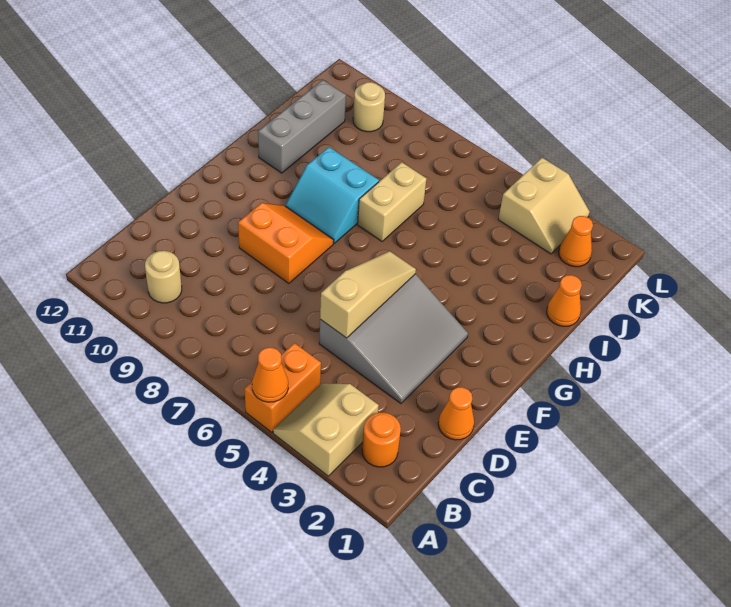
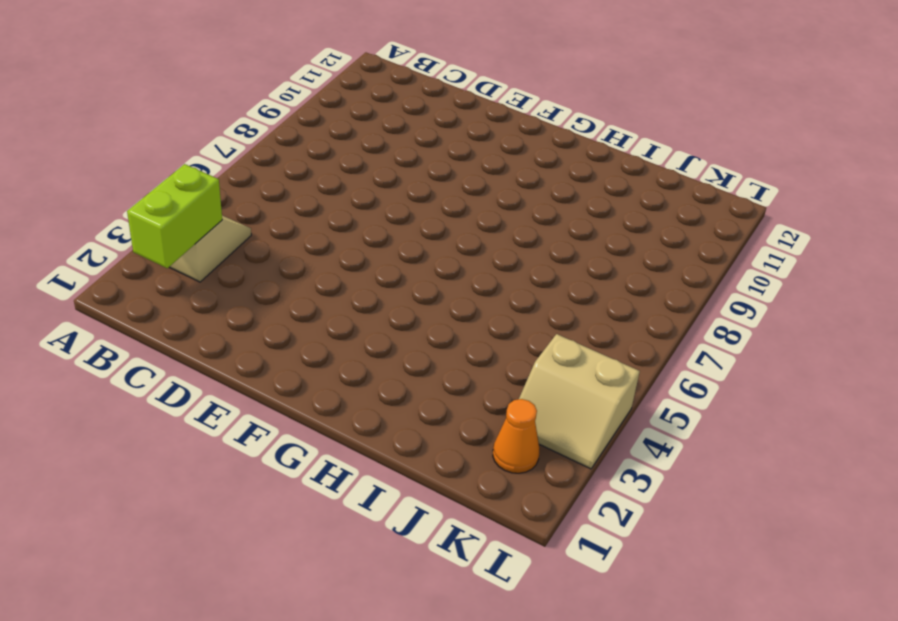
lime 1x2 brick [127,164,222,268] -> none
none -> orange 1x2 brick [245,343,321,432]
none -> orange 1x1 round brick [362,412,401,467]
none -> tan 1x1 round brick [145,251,182,303]

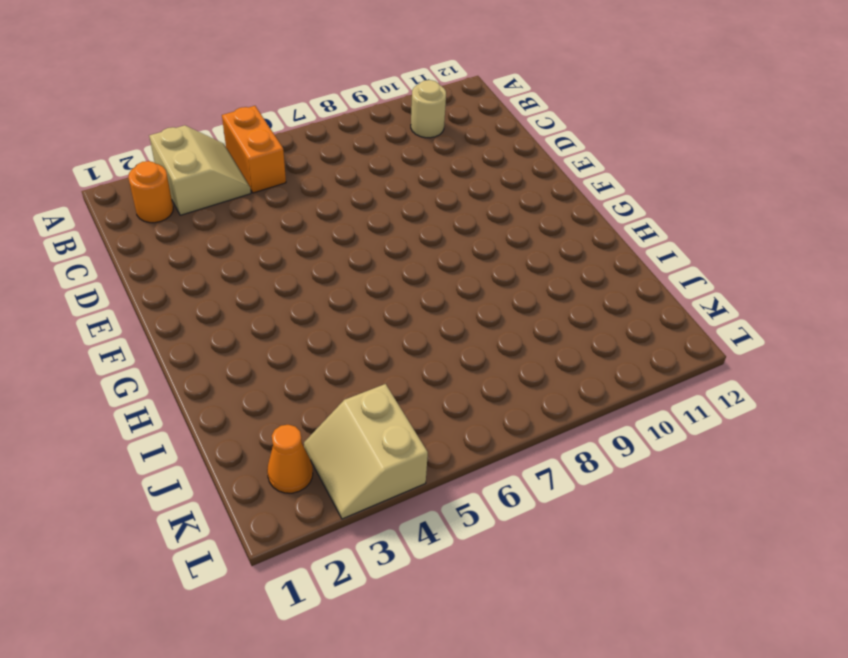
none -> orange 1x1 cone [438,387,474,440]
none -> grey 3x3 slope [319,274,468,403]
none -> orange 2x2 slope [238,203,334,283]

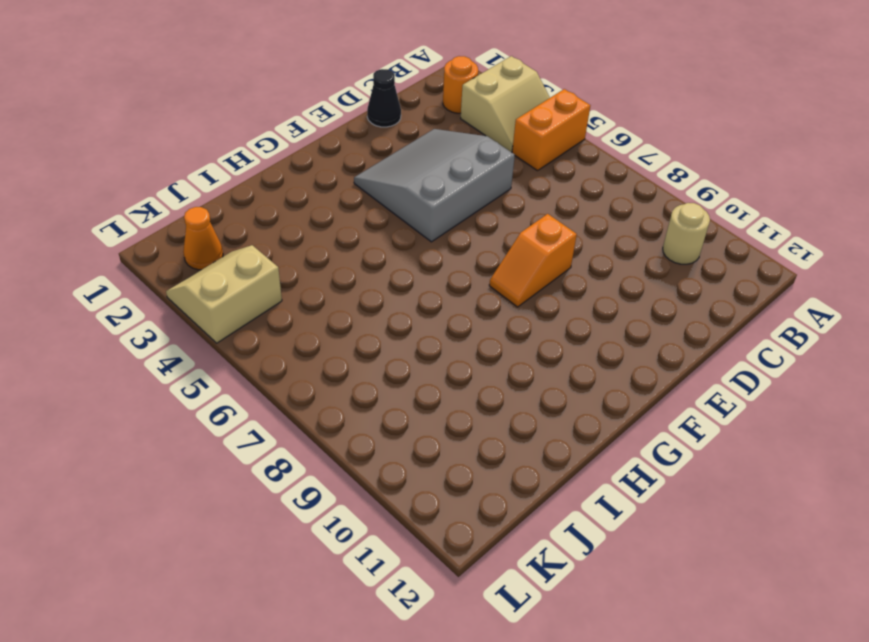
black 1x1 cone [367,69,401,127] -> orange 1x1 cone [438,387,474,440]
orange 1x2 slope [489,214,577,307] -> orange 2x2 slope [238,203,334,283]
none -> cyan 2x2 slope [285,147,379,243]
none -> tan 1x2 brick [358,162,426,241]
none -> grey 1x3 brick [258,80,346,173]

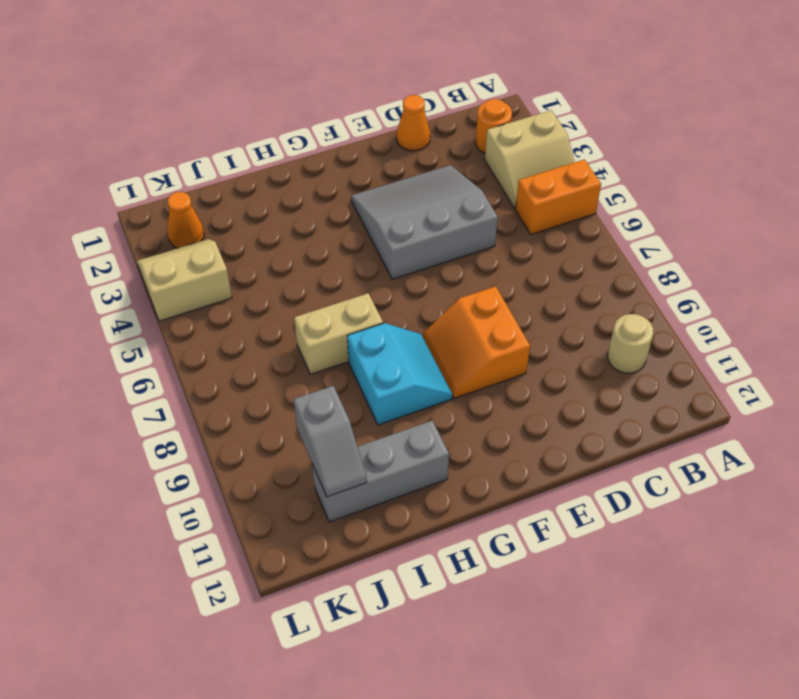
grey 1x2 slope [294,386,367,497] -> none
none -> orange 1x1 cone [547,275,582,326]
none -> tan 1x1 round brick [353,82,385,132]
none -> orange 1x1 cone [252,347,288,402]

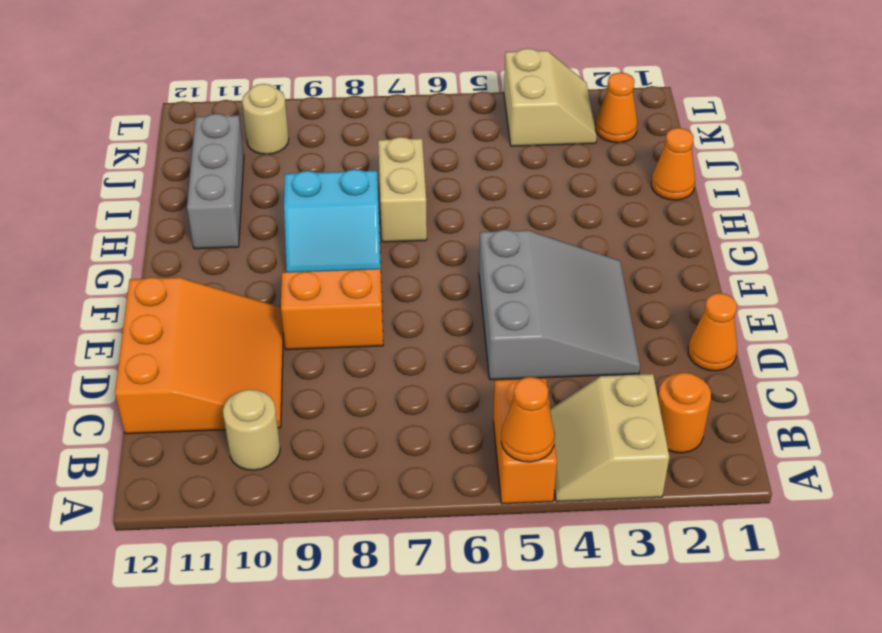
orange 3x3 slope [115,277,283,434] -> none
none -> tan 1x3 slope [320,251,416,338]

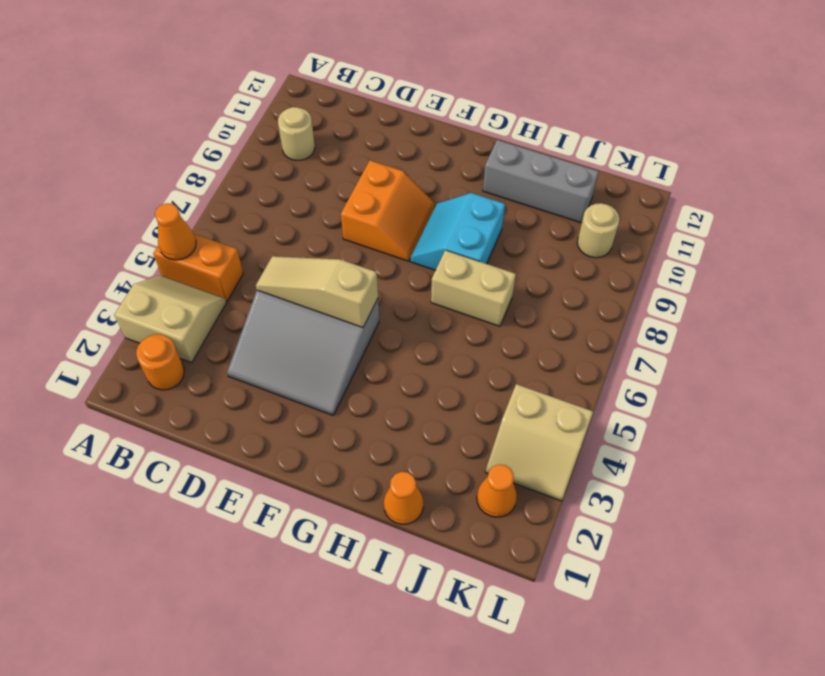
tan 1x3 slope [256,256,378,327] -> tan 1x3 slope turned to [320,251,416,338]
none -> orange 1x1 cone [438,387,474,440]

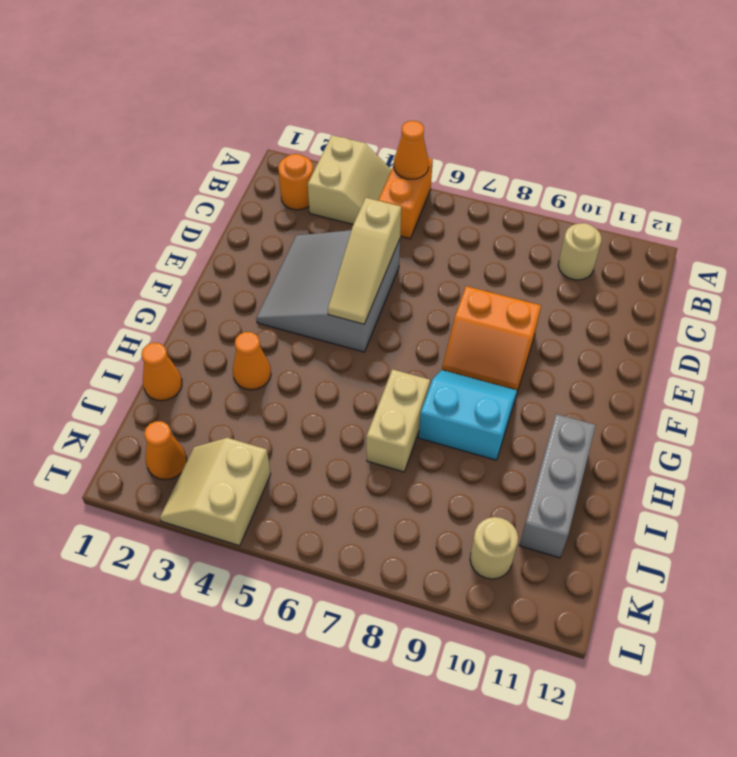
orange 1x1 cone [233,332,271,390] -> orange 1x1 cone moved to [438,387,474,440]

